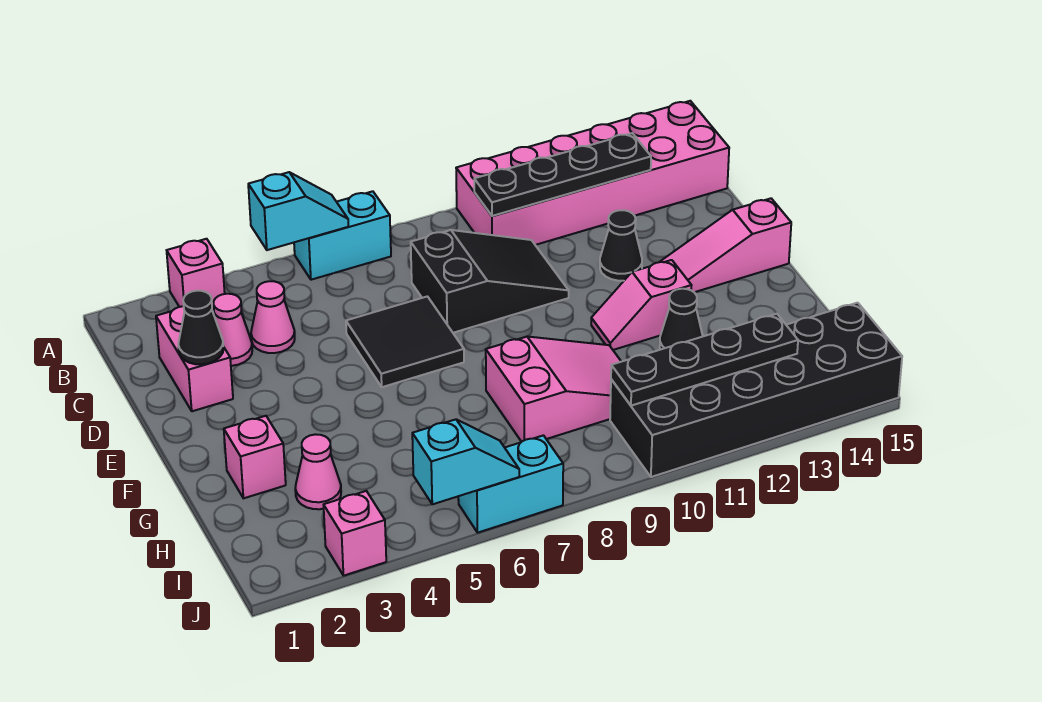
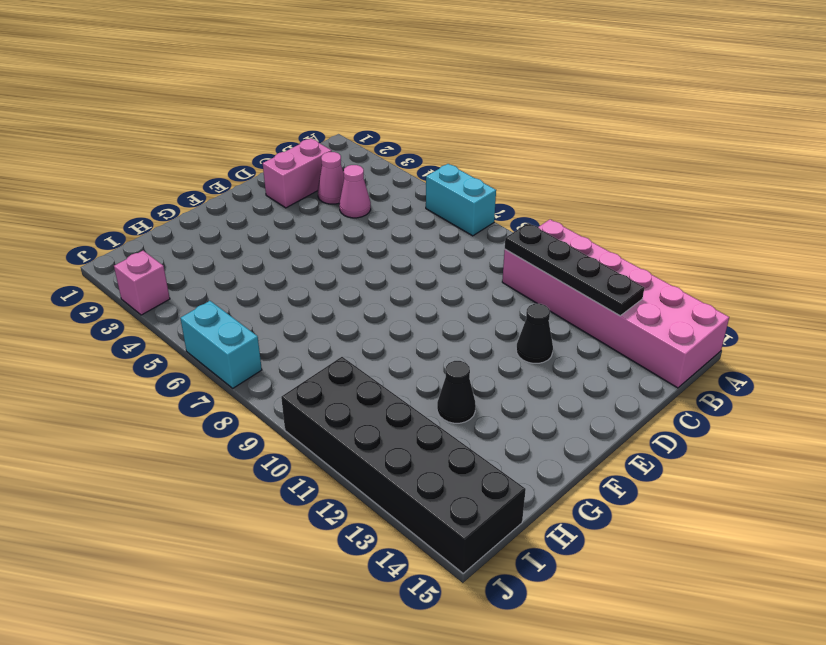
none -> pink 1x1 brick [167,239,225,309]
none -> black 2x3 slope [411,230,569,333]
none -> black 2x2 tile [346,296,464,387]

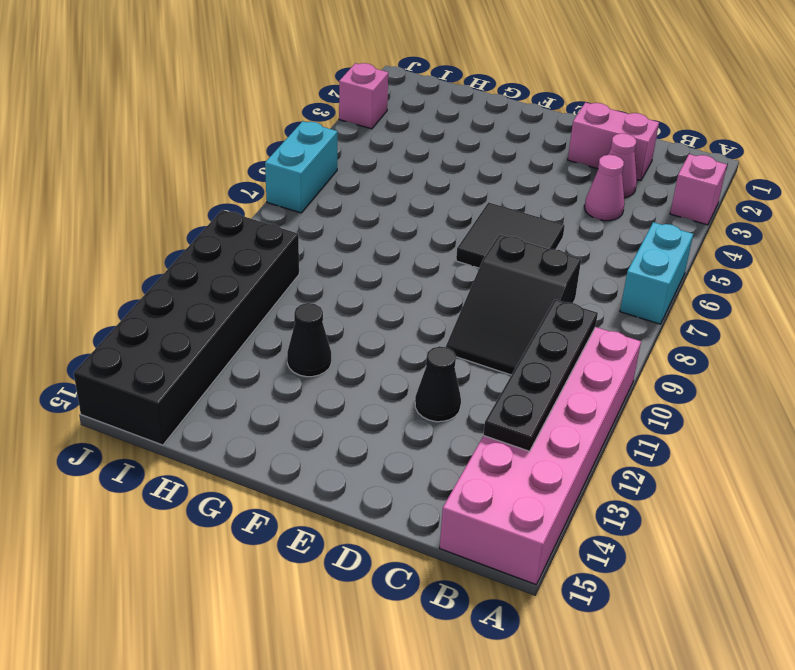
none -> pink 1x3 slope [660,198,791,292]
none -> pink 1x2 slope [591,260,692,350]
none -> pink 1x1 brick [224,416,286,498]

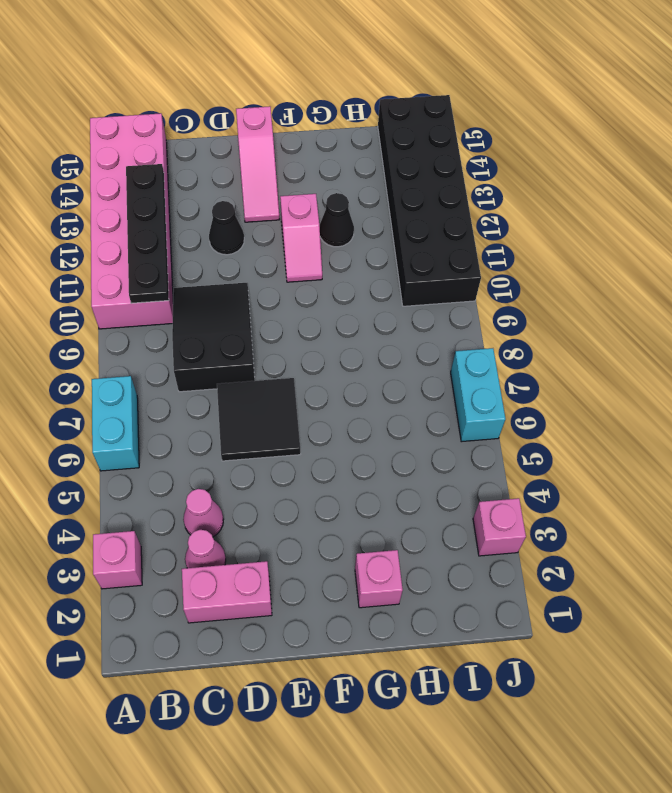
none -> pink 2x3 slope [486,337,621,442]
none -> pink 1x1 cone [295,434,341,509]
none -> cyan 1x2 slope [248,172,348,250]

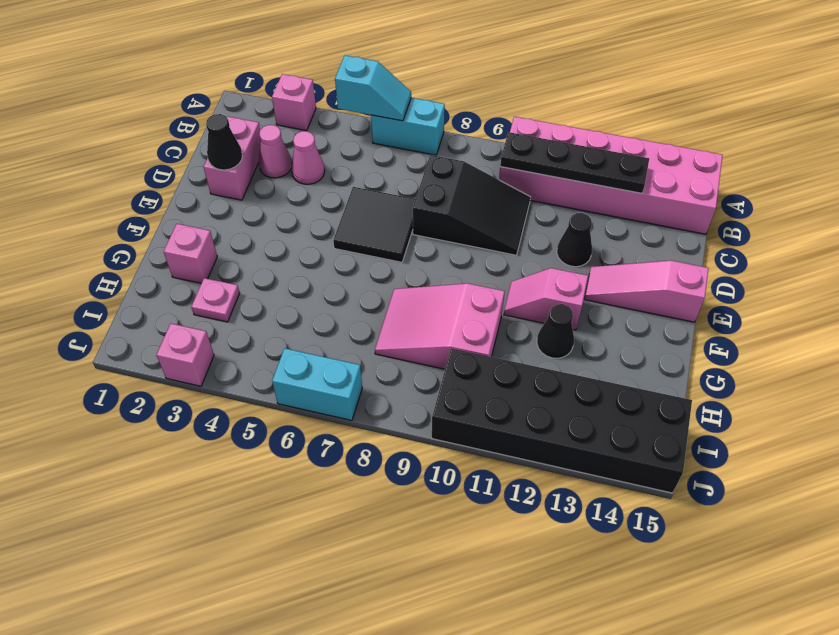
pink 2x3 slope [375,283,505,369] -> pink 2x3 slope turned to [486,337,621,442]
pink 1x1 plate [191,278,240,322] -> pink 1x1 cone [295,434,341,509]
none -> black 1x4 plate [611,314,798,406]
none -> cyan 1x2 slope [412,419,519,504]

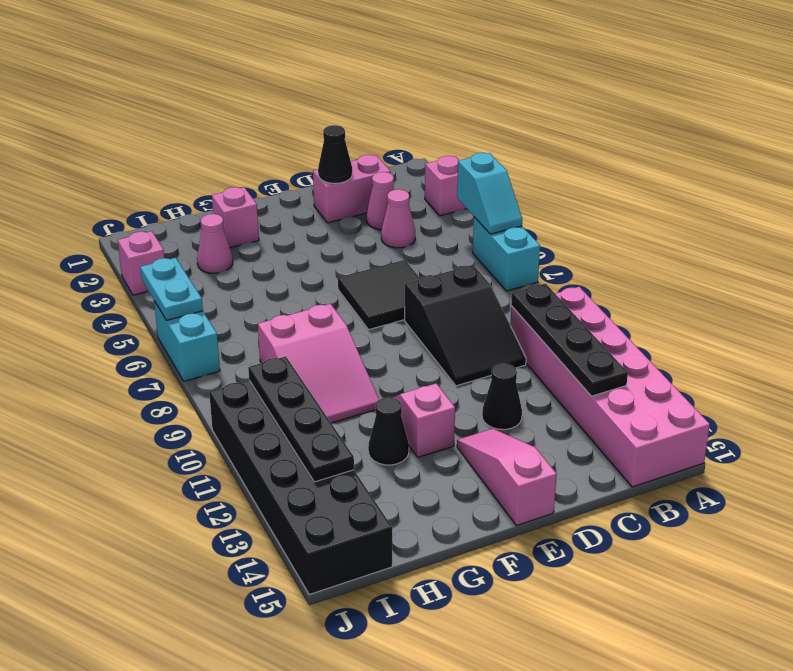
cyan 1x2 plate [140,258,203,320] -> cyan 1x2 slope [412,419,519,504]

